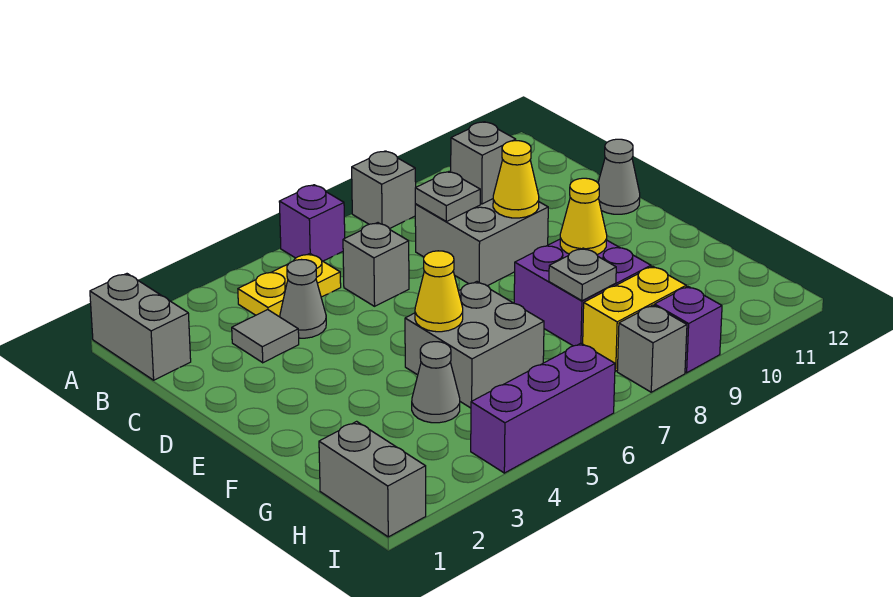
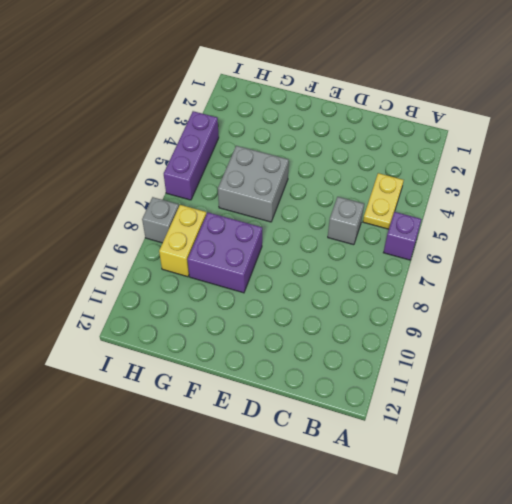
none -> grey 1x2 brick [90,274,191,380]
none -> grey 1x1 brick [352,151,416,229]
none -> grey 1x1 tile [232,310,299,363]

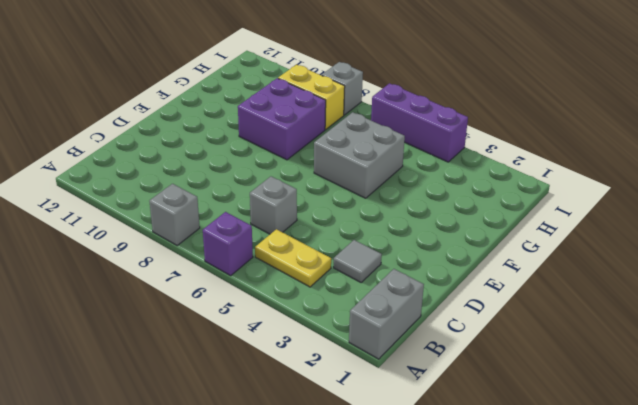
none -> grey 1x1 cone [280,260,326,338]
none -> grey 2x2 brick [415,199,548,286]
none -> grey 1x1 cone [598,139,640,214]

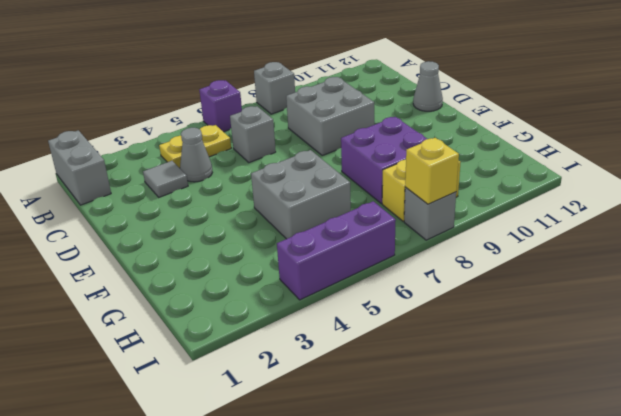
yellow 1x1 brick [405,138,459,204] -> none
none -> grey 1x1 cone [412,342,460,423]
none -> grey 1x2 brick [319,421,426,537]
none -> purple 1x1 brick [654,286,722,373]

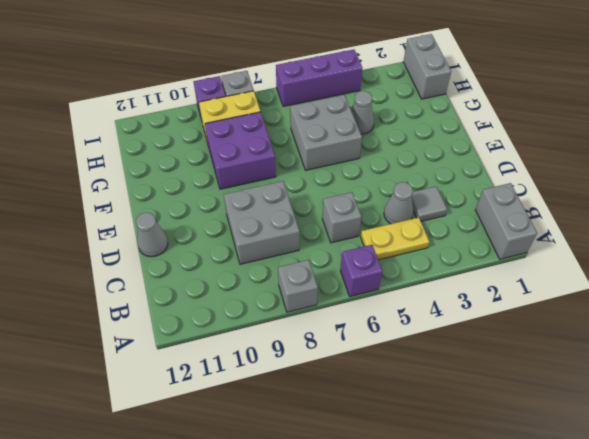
none -> grey 1x1 plate [415,172,480,221]
none -> grey 1x1 brick [451,122,516,204]
none -> yellow 1x1 cone [493,141,539,218]

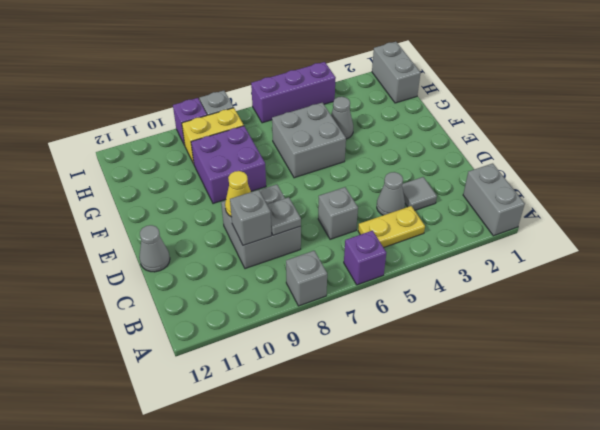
none -> yellow 1x1 cone [415,251,463,332]
none -> yellow 1x1 cone [560,178,607,254]
none -> grey 1x1 plate [549,248,616,301]

